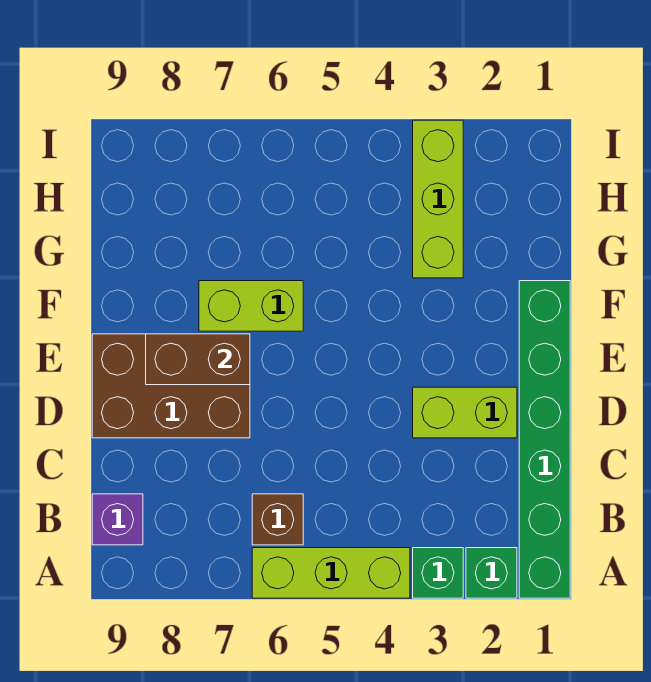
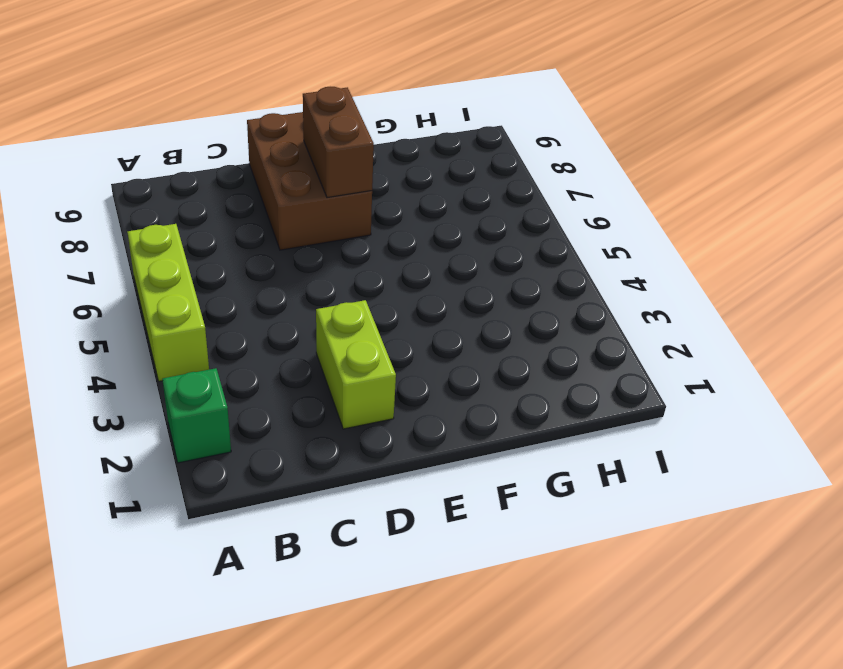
none -> green 1x6 brick [519,281,570,598]
none -> green 1x1 brick [413,548,463,598]

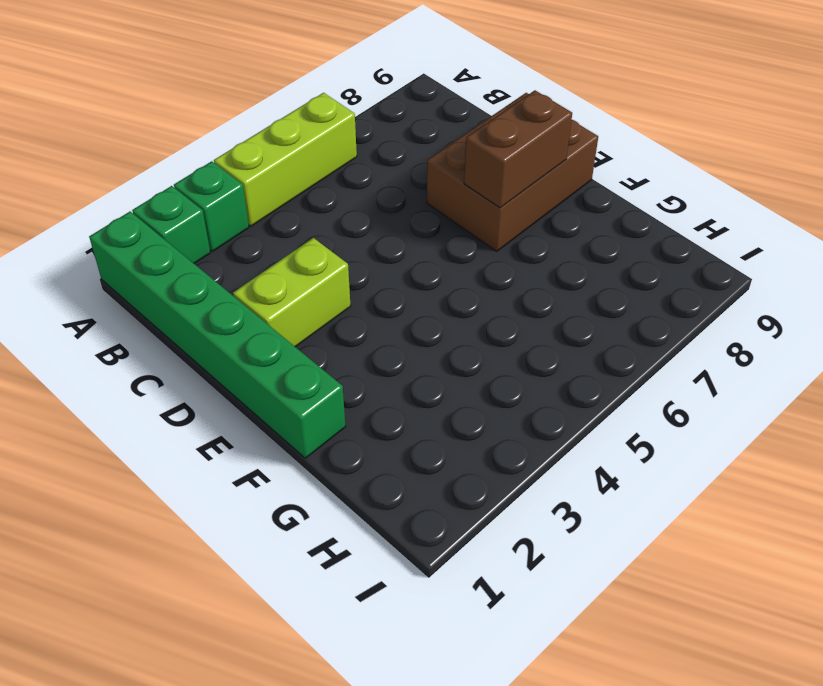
none -> brown 1x1 brick [252,494,303,545]
none -> purple 1x1 brick [92,494,143,545]

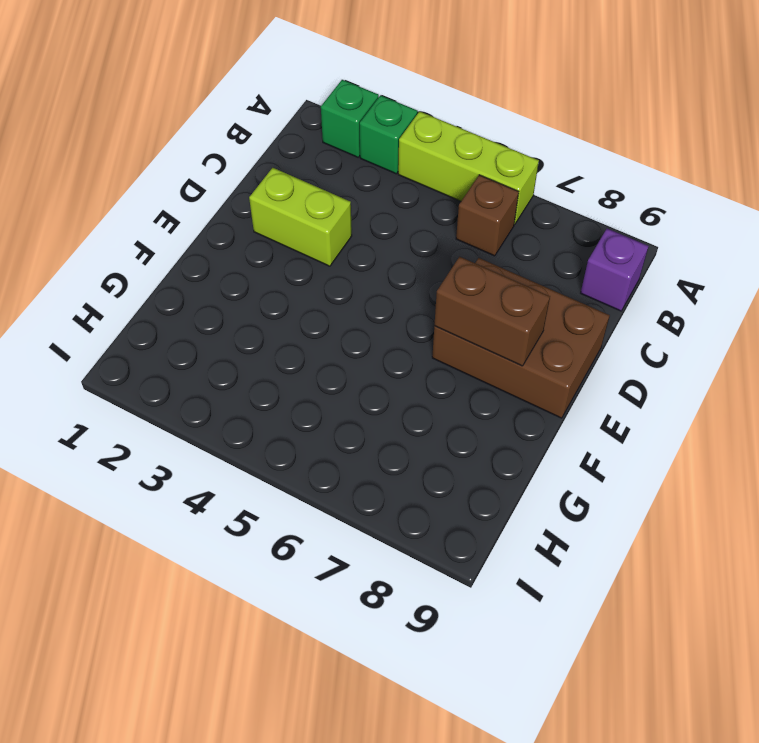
none -> green 1x6 brick [519,281,570,598]
none -> lime 1x2 brick [199,281,303,331]

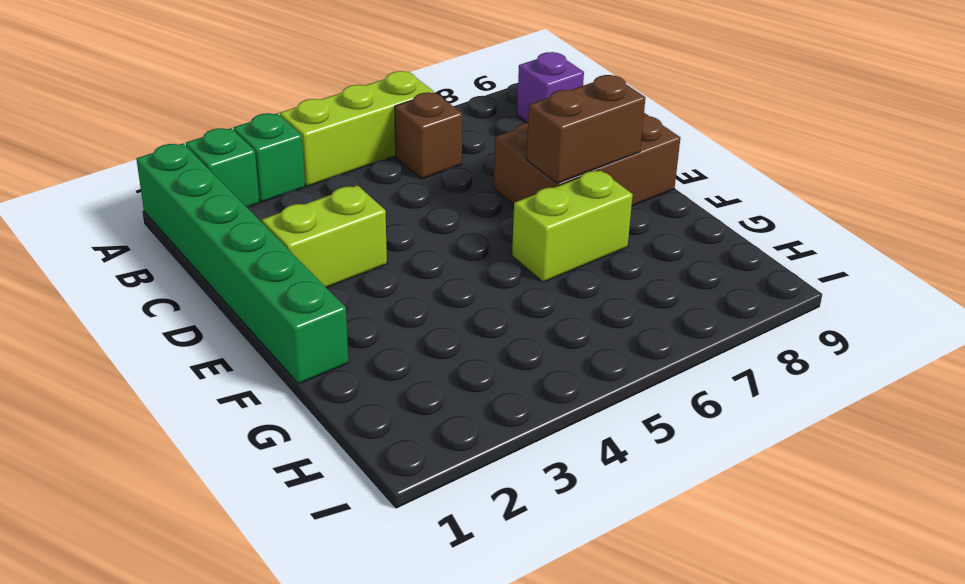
none -> lime 1x3 brick [413,120,463,278]

